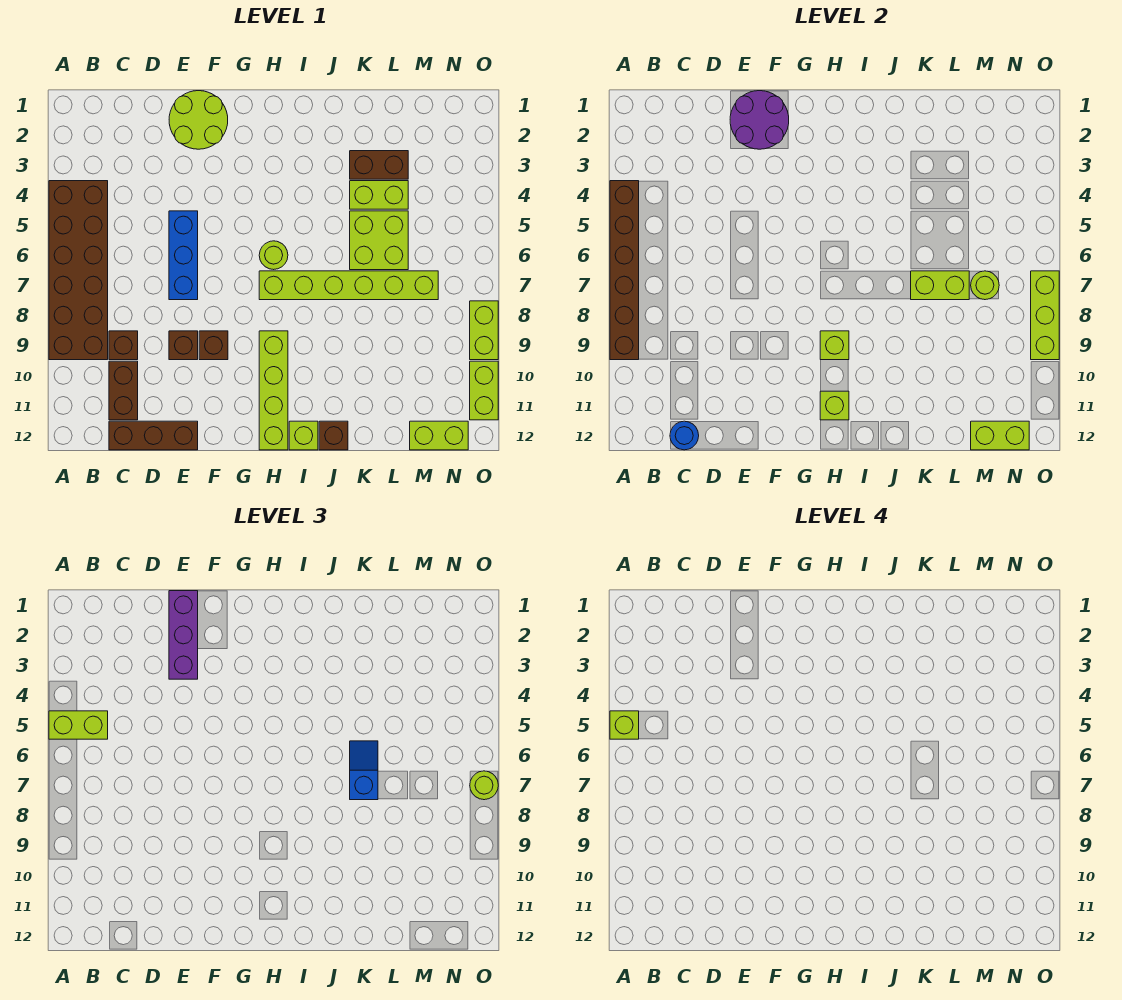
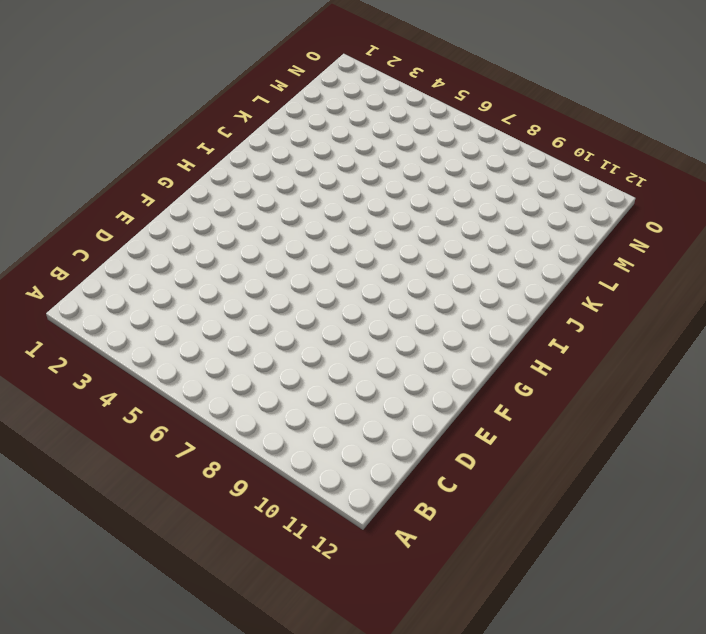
none -> brown 2x6 brick [49,181,108,360]
none -> brown 1x1 brick [109,331,138,360]
none -> brown 1x2 brick [109,361,138,420]
none -> brown 1x3 brick [109,421,198,450]

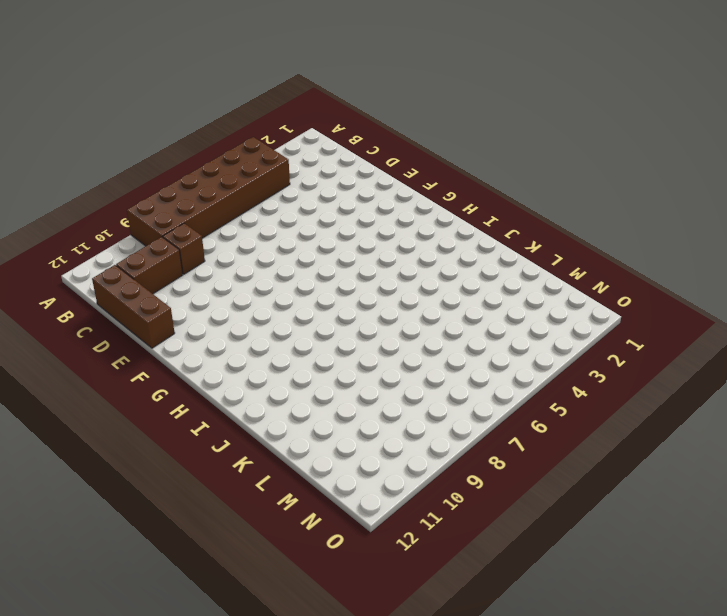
none -> lime 2x2 round brick [169,91,228,149]
none -> blue 1x3 brick [169,211,198,300]
none -> brown 1x1 brick [169,331,198,360]
none -> brown 1x1 brick [199,331,228,360]

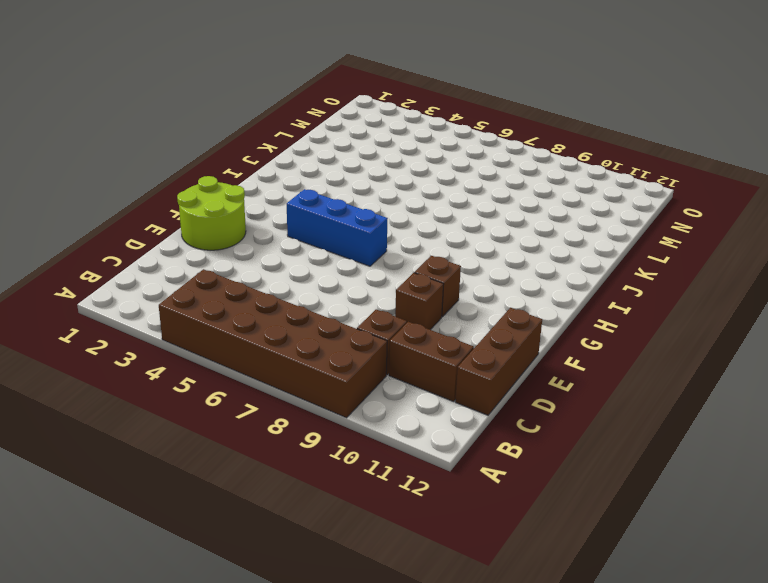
blue 1x3 brick [287,189,388,266] -> blue 1x3 brick moved to [169,211,198,300]
none -> lime 1x1 round brick [259,241,288,270]
none -> lime 1x6 brick [259,271,438,300]
none -> lime 1x4 brick [259,331,288,450]
none -> lime 1x1 brick [289,421,318,450]

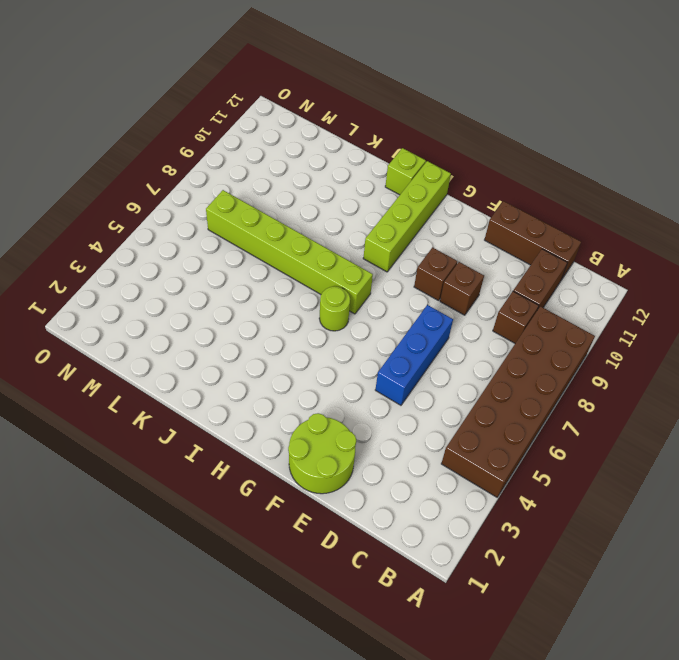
none -> brown 1x1 brick [319,421,348,450]
none -> brown 1x2 brick [350,151,408,179]
none -> lime 1x2 brick [350,181,408,209]
none -> lime 2x2 brick [350,211,408,270]

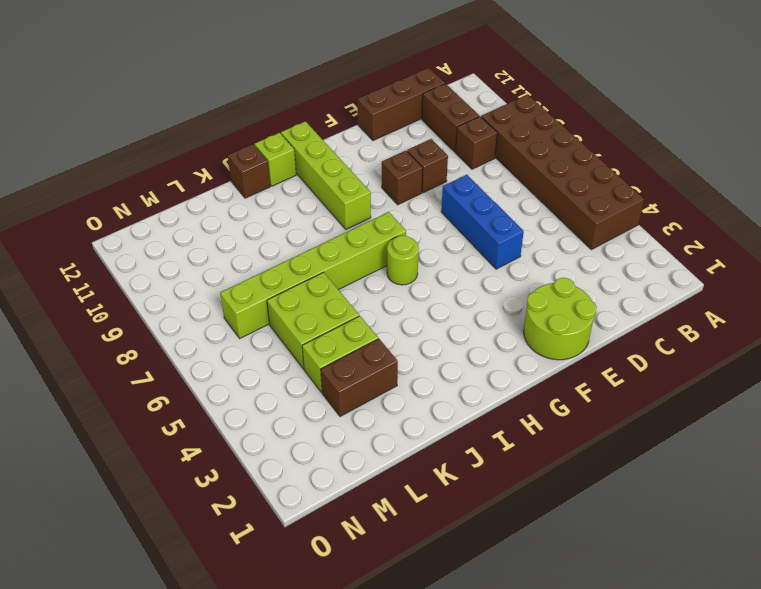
none -> lime 1x2 brick [410,421,468,450]
none -> lime 1x2 brick [470,301,498,360]
none -> lime 1x2 brick [470,361,498,420]
none -> brown 1x6 brick [610,181,639,360]

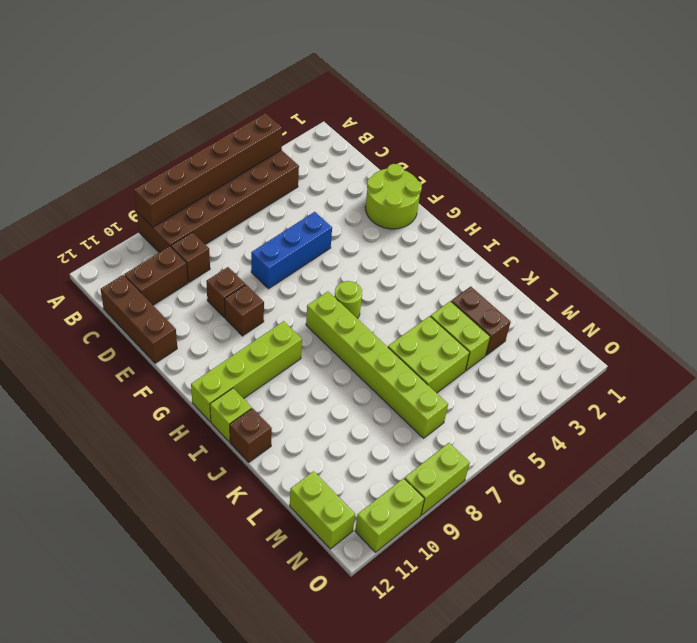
none -> blue 1x1 round brick [670,421,699,450]
none -> purple 2x2 round brick [730,91,789,149]
none -> lime 1x1 brick [820,331,849,360]
none -> lime 1x1 brick [820,391,849,420]

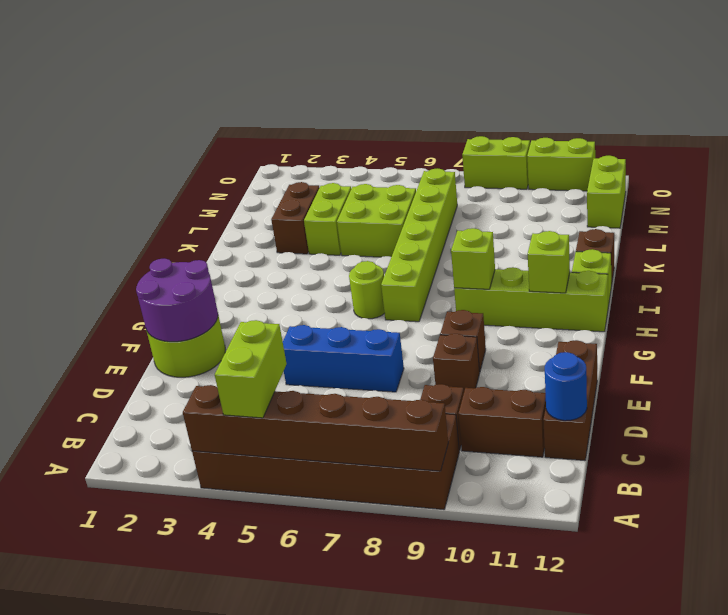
none -> lime 1x2 brick [911,271,969,300]
none -> lime 1x1 round brick [971,271,999,300]
none -> lime 1x2 brick [971,421,1029,450]
none -> lime 1x3 brick [1031,271,1059,360]

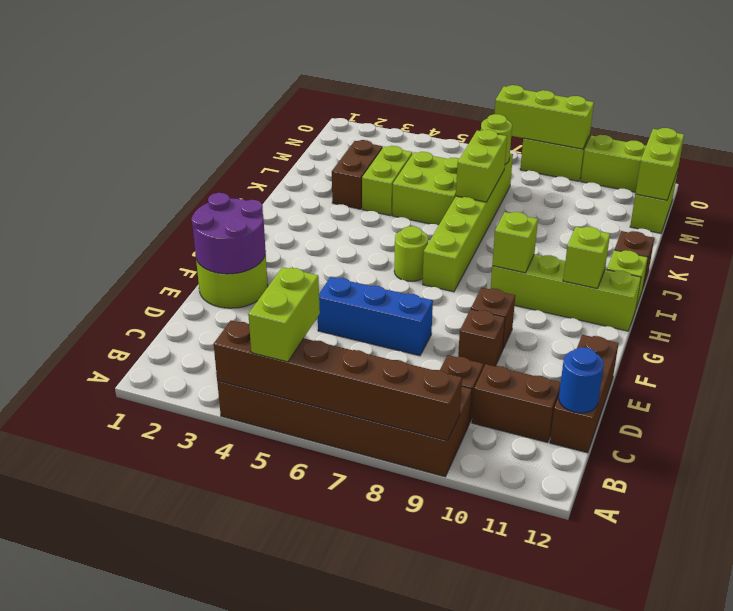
none -> purple 1x3 brick [169,591,198,679]
none -> blue 1x2 slope [350,741,378,800]
none -> lime 1x1 round brick [470,771,498,800]
none -> lime 1x1 brick [610,711,639,739]

